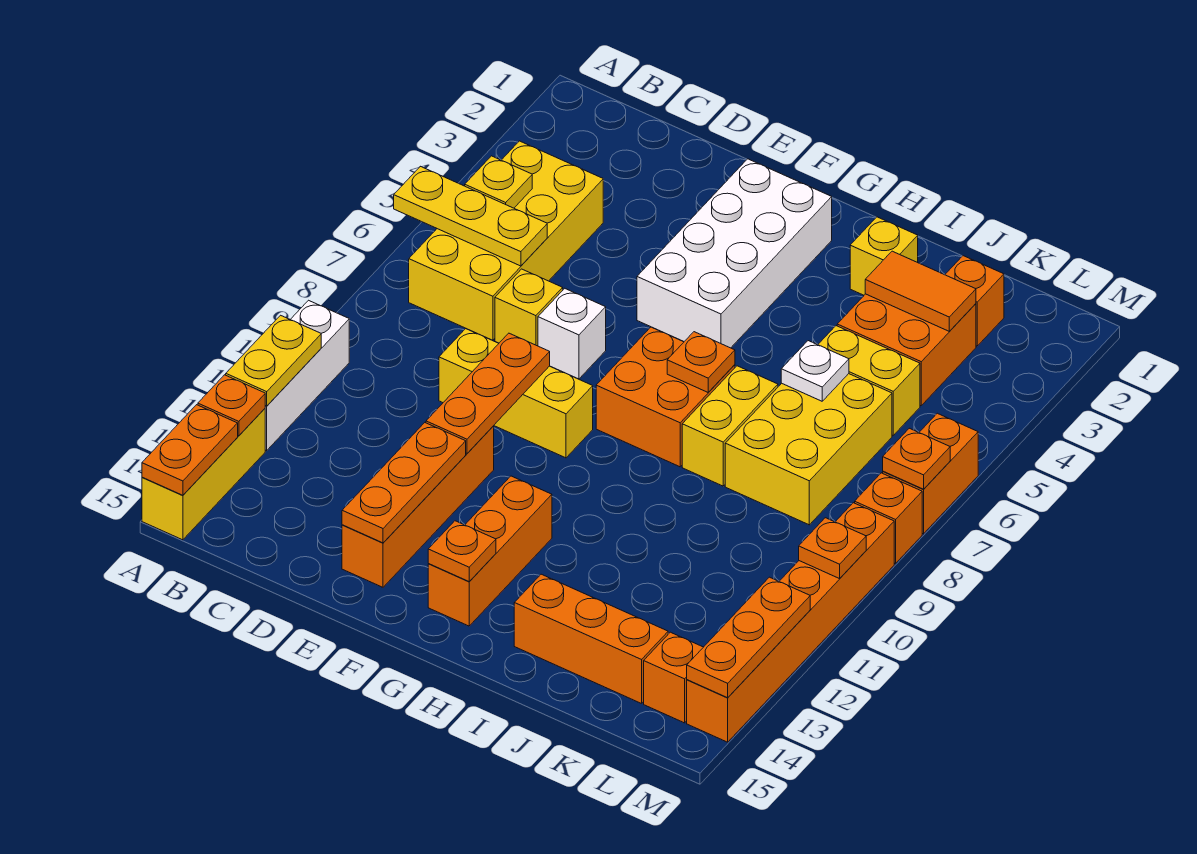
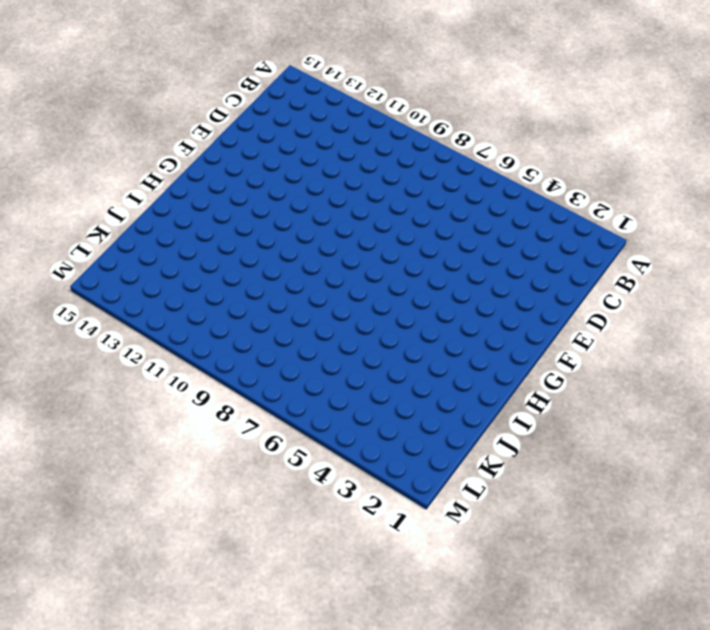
none -> white 1x3 brick [265,300,349,450]
none -> yellow 1x3 brick [142,409,265,540]
none -> yellow 2x4 brick [409,141,603,340]
none -> yellow 1x1 brick [495,269,563,346]

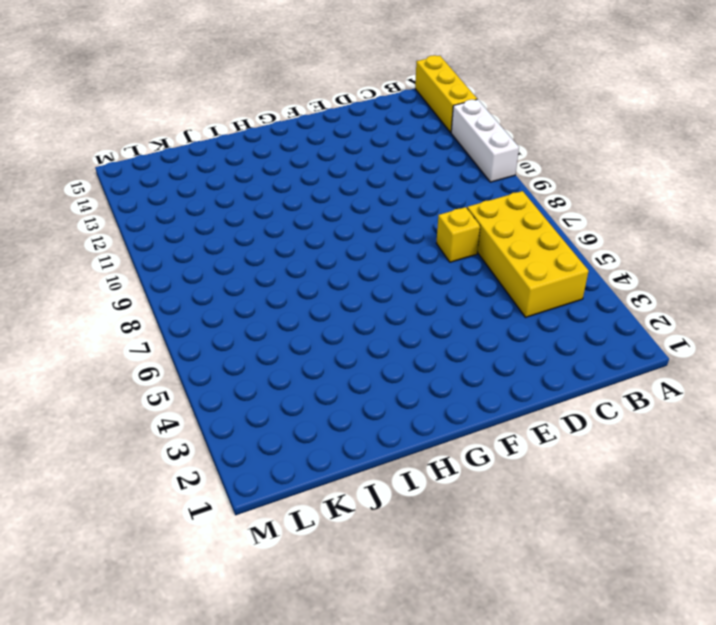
none -> yellow 1x3 brick [439,329,593,458]
none -> white 1x1 brick [538,288,606,379]
none -> orange 1x4 brick [342,426,494,587]
none -> white 2x4 brick [637,159,832,348]

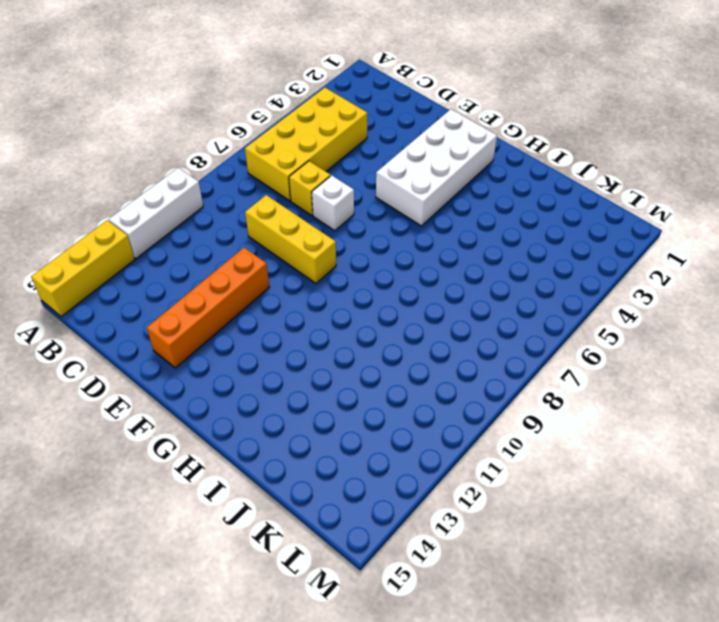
none -> orange 2x2 brick [596,327,735,467]
none -> orange 1x3 brick [428,476,552,626]
none -> yellow 1x1 brick [850,217,918,295]
none -> yellow 1x2 brick [682,366,778,486]

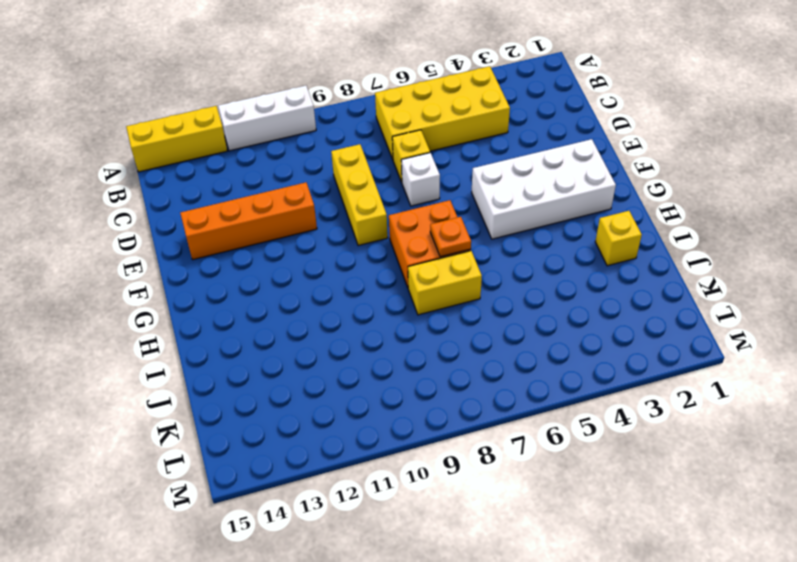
none -> orange 1x3 brick [428,476,552,626]
none -> orange 1x3 brick [514,574,668,704]
none -> orange 2x2 brick [837,294,976,406]
none -> yellow 1x2 brick [818,326,920,435]

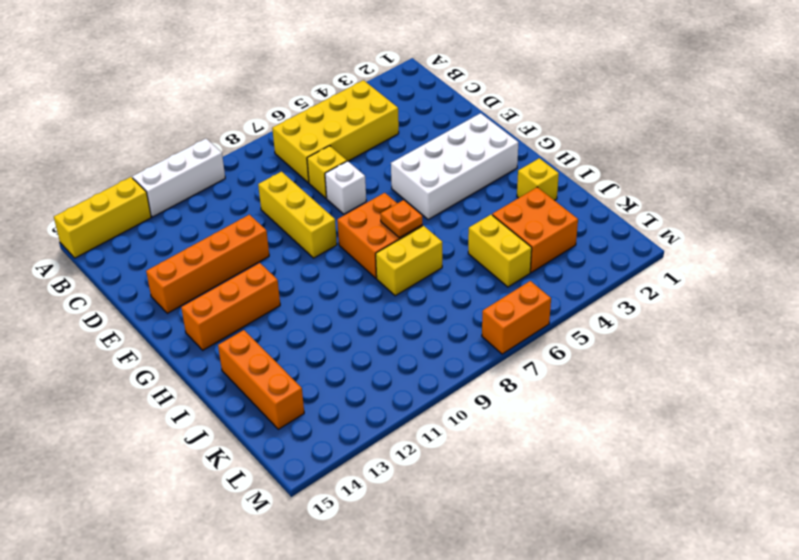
none -> yellow 2x3 brick [725,374,892,525]
none -> orange 1x1 brick [945,256,1004,346]
none -> orange 1x1 brick [644,632,703,723]
none -> orange 1x1 brick [855,473,922,564]

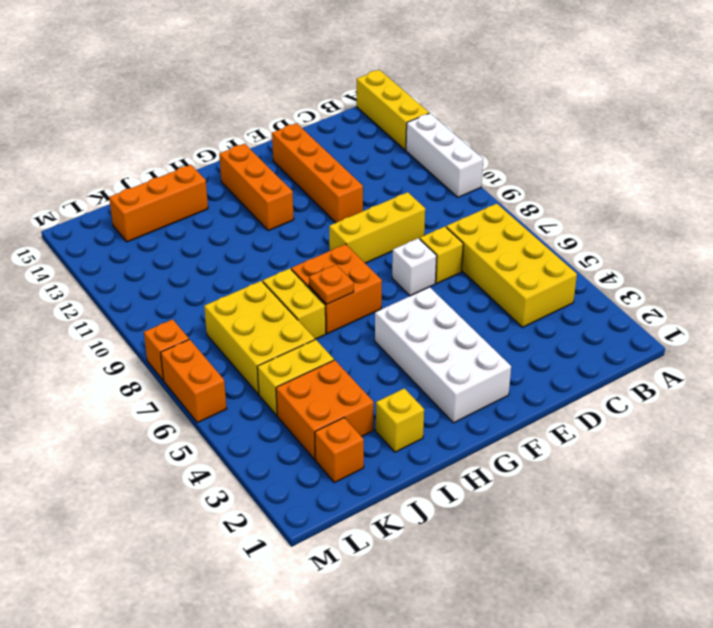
none -> orange 1x1 brick [644,632,703,723]
none -> orange 1x6 brick [687,503,894,742]
none -> yellow 1x3 plate [394,166,547,266]
none -> yellow 1x2 plate [226,315,321,406]

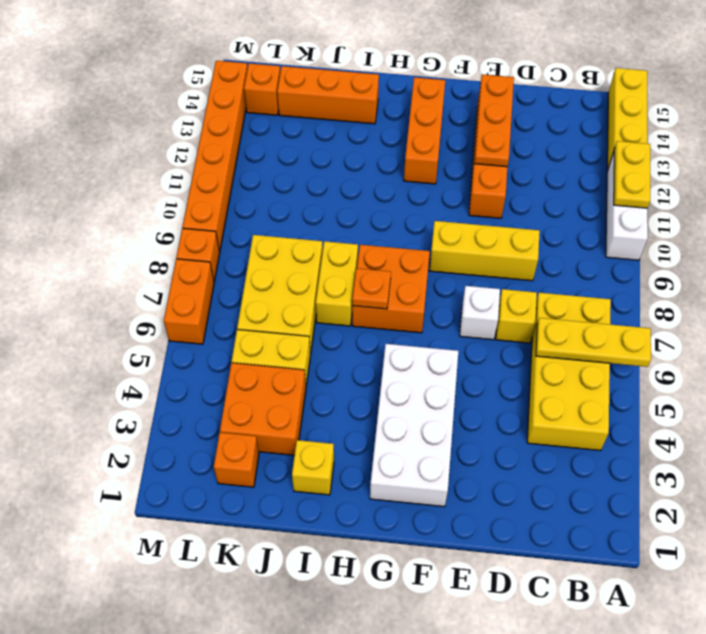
none -> orange 1x1 plate [198,375,265,436]
none -> orange 1x2 plate [142,405,238,495]
none -> yellow 1x1 plate [465,156,532,208]
none -> orange 1x3 plate [426,333,550,453]

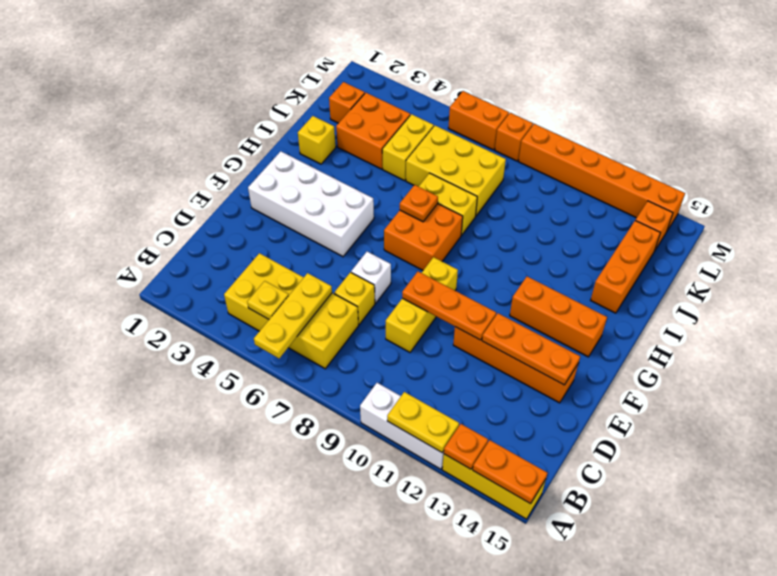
none -> orange 1x1 plate [428,521,496,582]
none -> orange 1x2 tile [865,251,976,331]
none -> white 1x1 plate [781,341,849,401]
none -> orange 1x1 plate [883,428,950,489]

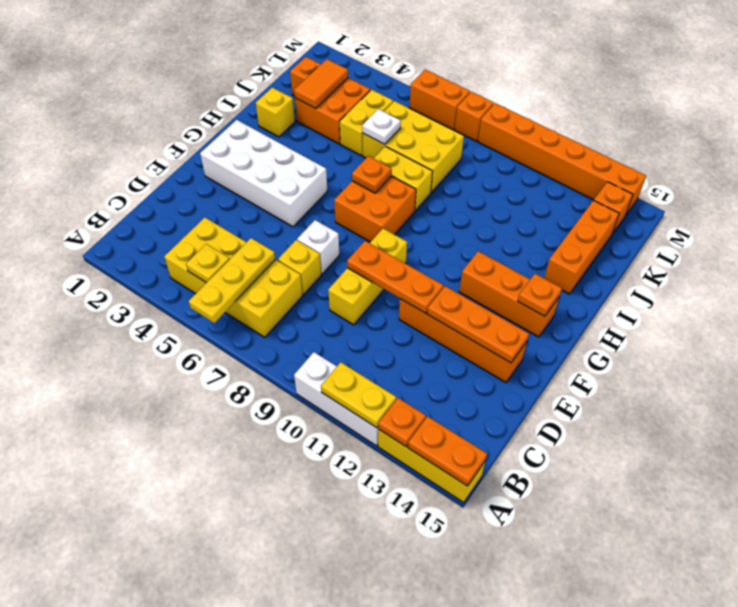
none -> orange 1x1 plate [883,428,950,489]
none -> orange 1x1 plate [799,518,866,579]
none -> orange 1x3 plate [687,577,810,698]

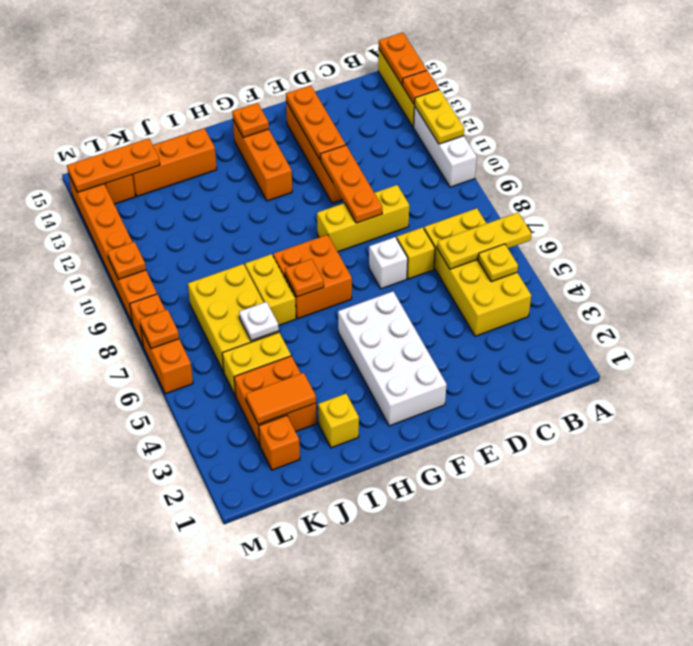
orange 1x3 plate [67,138,160,192] -> orange 1x3 plate turned to [687,577,810,698]

